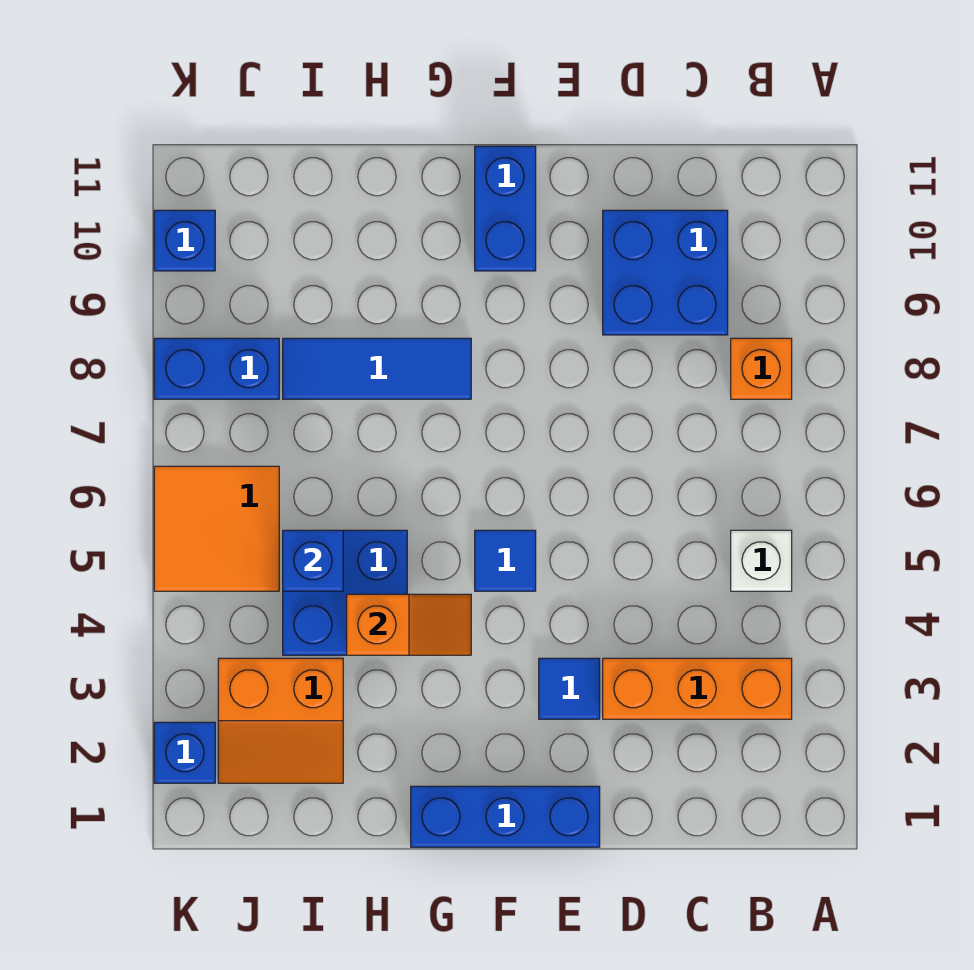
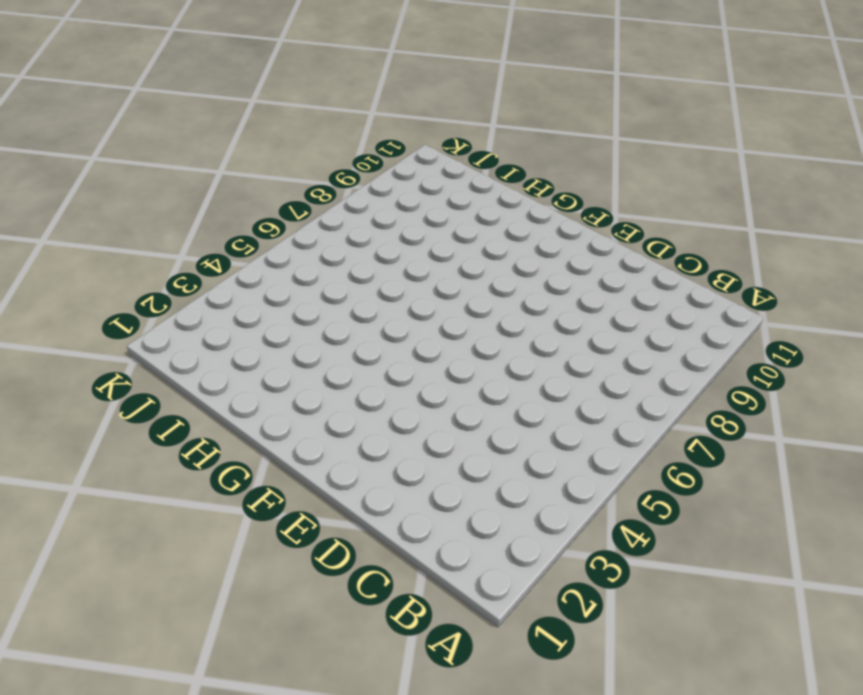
none -> orange 1x3 brick [603,658,792,719]
none -> white 1x1 brick [731,530,792,591]
none -> orange 1x1 brick [731,338,792,399]

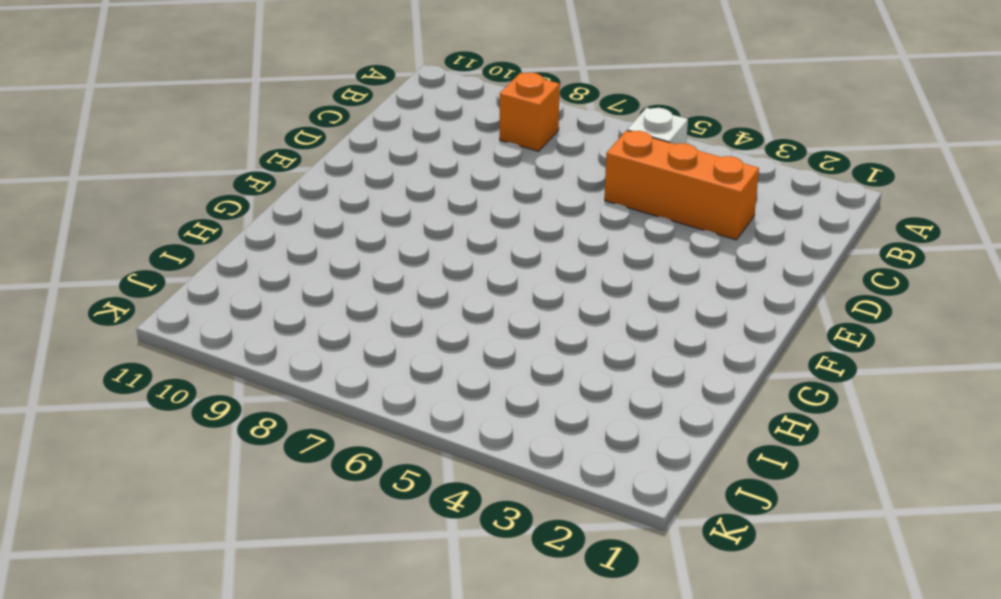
orange 1x3 brick [605,130,759,240] -> orange 1x3 brick turned to [603,658,792,719]
none -> blue 2x2 brick [603,210,728,335]
none -> blue 1x3 brick [411,786,600,847]
none -> blue 1x1 tile [539,658,600,719]

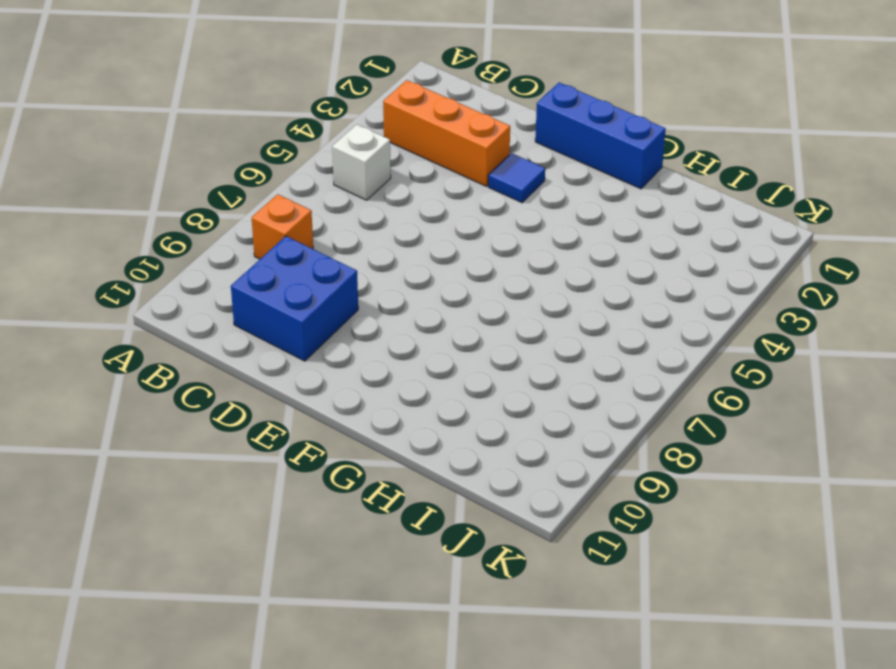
none -> blue 1x1 tile [475,530,536,591]
none -> blue 1x2 brick [475,146,536,271]
none -> blue 1x3 tile [283,338,471,399]

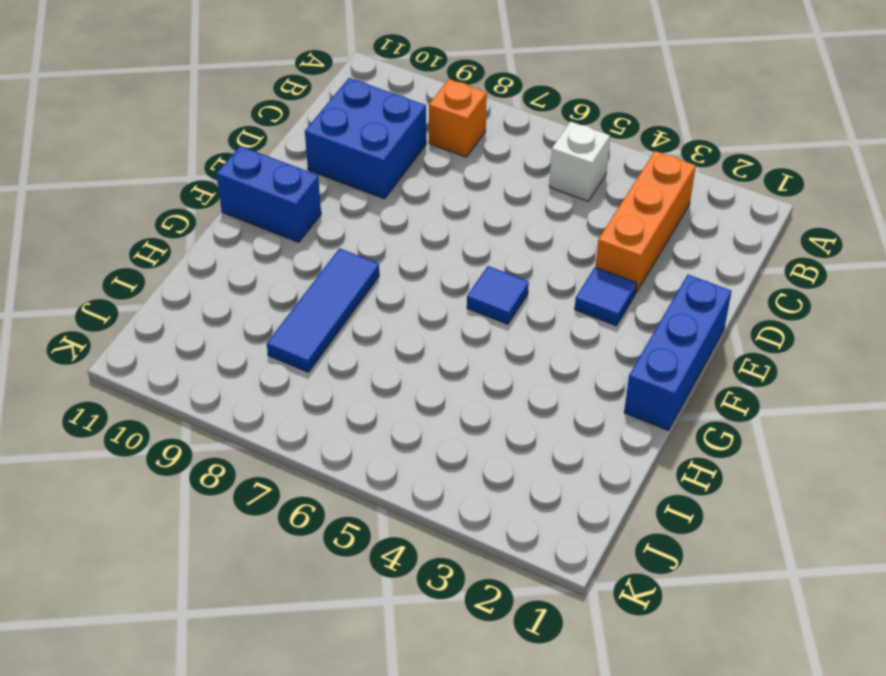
none -> blue 2x2 brick [283,530,407,655]
none -> orange 2x2 slope [218,658,343,783]
none -> orange 2x2 tile [154,466,279,591]

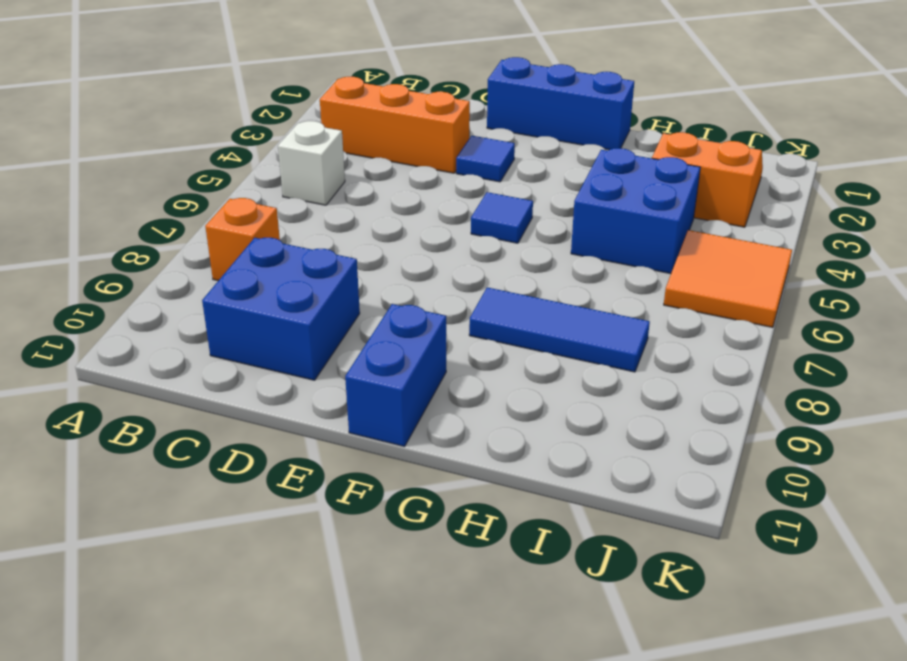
none -> blue 1x2 brick [154,338,279,399]
none -> blue 1x1 brick [154,722,215,783]
none -> blue 1x1 brick [154,210,215,271]

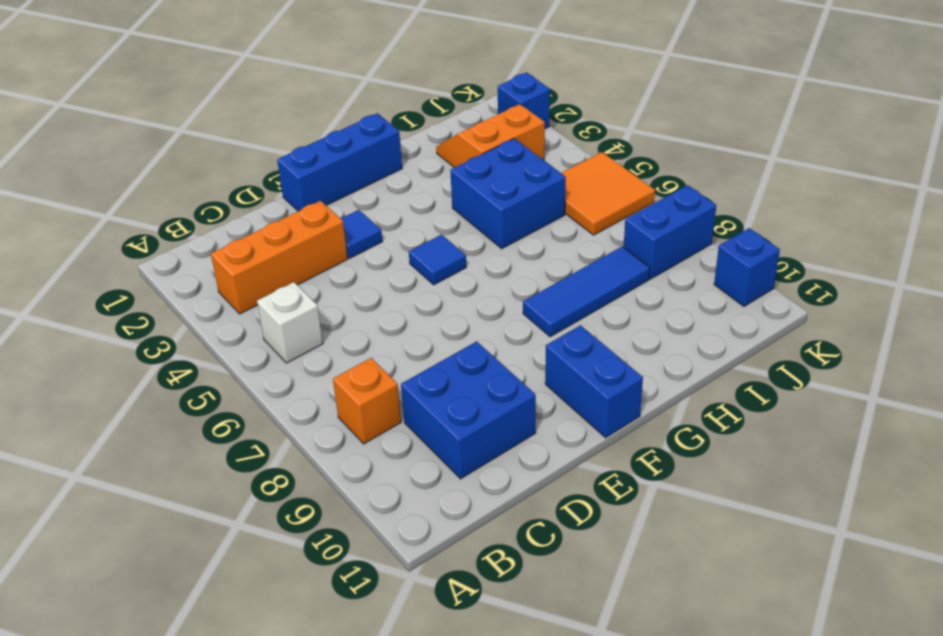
none -> orange 1x2 slope [347,594,471,655]
none -> blue 1x1 brick [283,530,343,591]

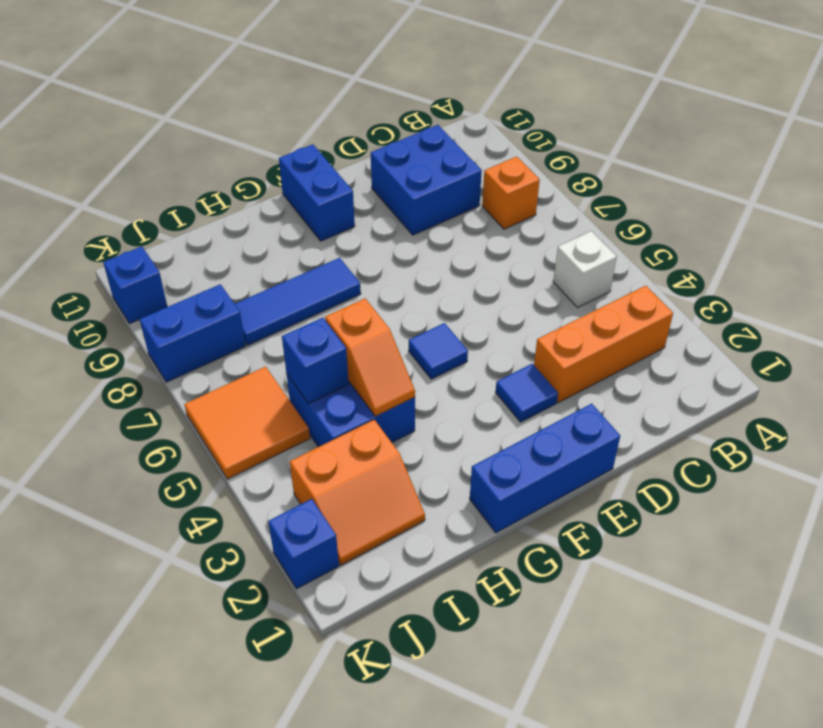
orange 1x2 slope [325,299,415,416] -> orange 1x2 slope turned to [347,594,471,655]

